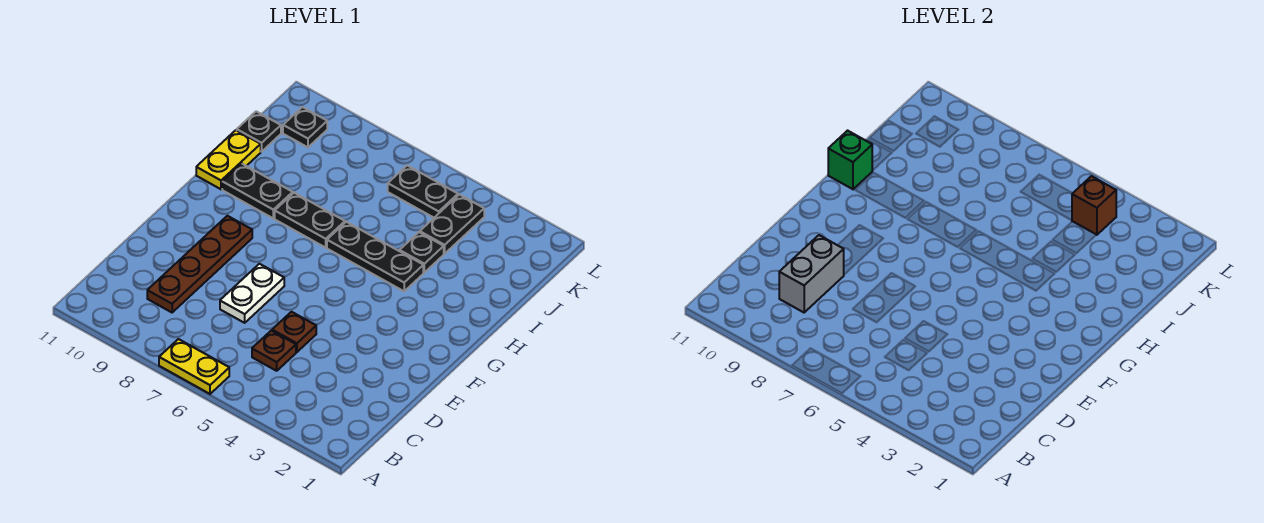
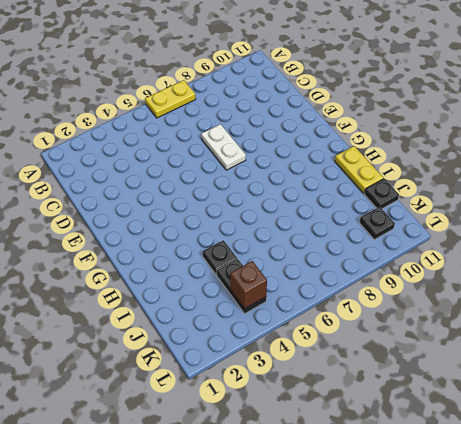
none -> brown 1x1 plate [252,331,296,371]
none -> brown 1x4 plate [147,216,252,312]
none -> brown 1x1 plate [272,312,316,352]

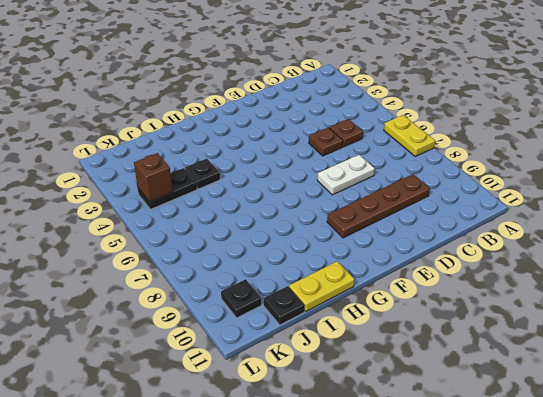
none -> black 1x3 plate [327,222,423,291]
none -> black 1x2 plate [275,193,345,248]
none -> black 1x2 plate [222,164,293,218]

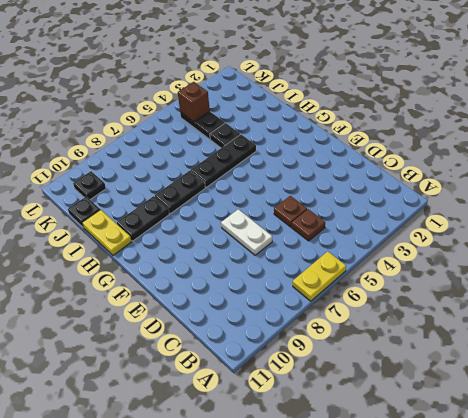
none -> brown 1x4 plate [147,216,252,312]
none -> black 1x2 plate [388,165,458,218]
none -> grey 1x2 brick [779,235,844,312]

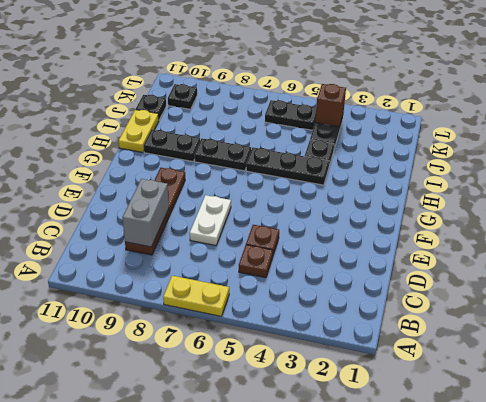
none -> green 1x1 brick [828,131,872,189]

